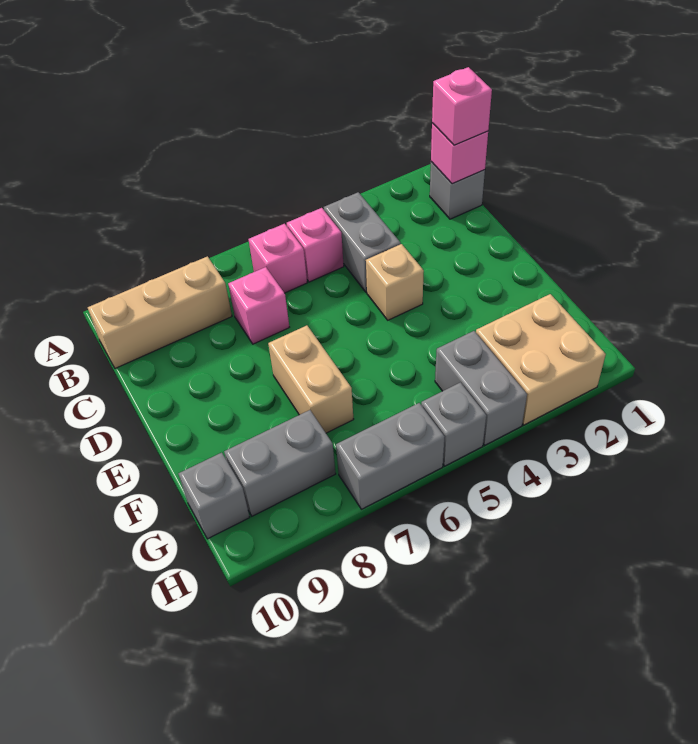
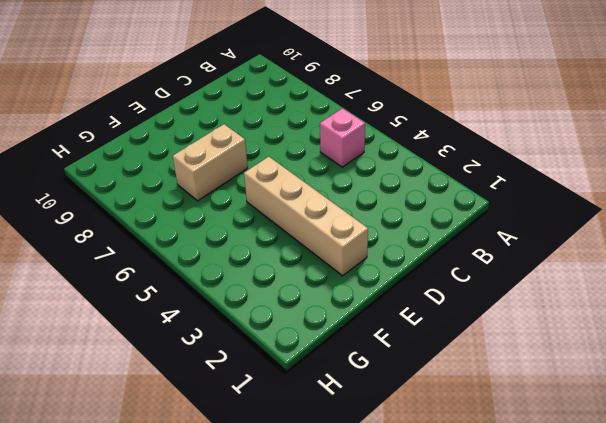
tan 1x4 brick [244,157,368,276] -> none
none -> grey 1x1 brick [430,162,485,219]
none -> grey 1x2 brick [324,192,401,293]
none -> pink 1x1 brick [249,224,307,293]

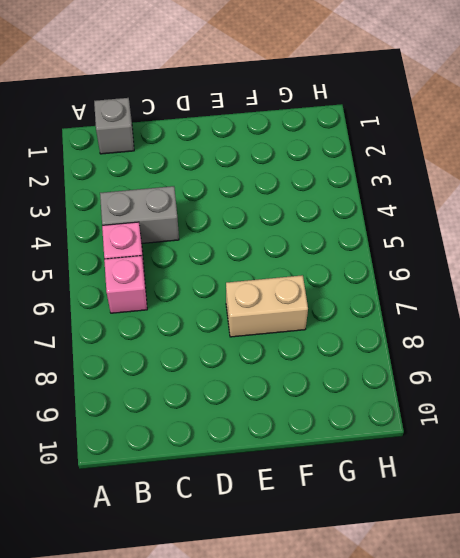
none -> tan 1x3 brick [88,256,232,368]
none -> pink 1x1 brick [228,267,289,344]
none -> tan 1x1 brick [366,244,424,320]

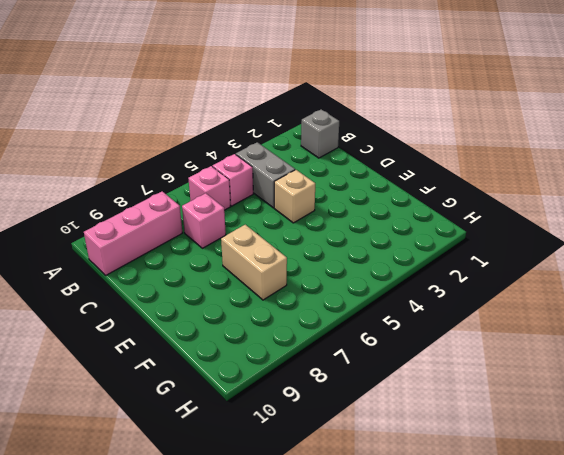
pink 1x3 brick [84,191,182,275] -> tan 1x3 brick [88,256,232,368]
none -> tan 2x2 brick [476,294,606,425]
none -> grey 1x2 brick [435,331,527,445]
none -> grey 1x2 brick [224,410,336,516]

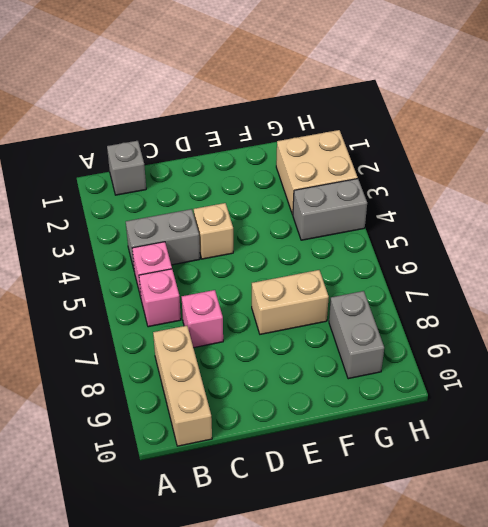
none -> grey 1x1 brick [178,453,250,539]
none -> grey 1x1 brick [421,382,486,466]
none -> grey 1x2 brick [336,403,445,509]

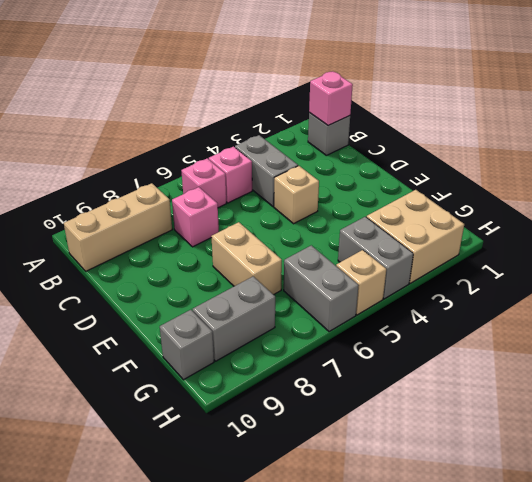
grey 1x2 brick [284,245,359,332] -> grey 1x2 brick turned to [336,403,445,509]
tan 1x1 brick [336,250,386,315] -> grey 1x1 brick [421,382,486,466]
none -> pink 1x1 brick [432,67,492,145]

